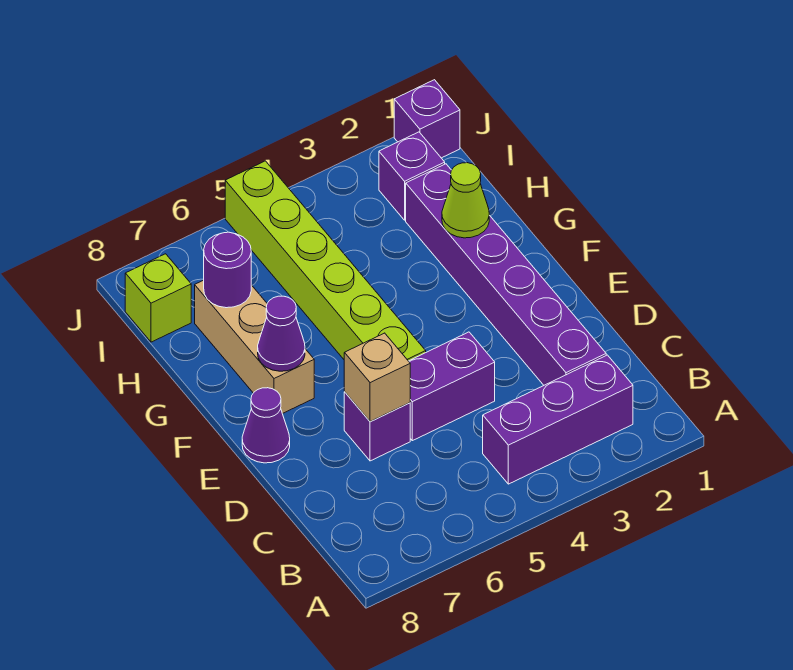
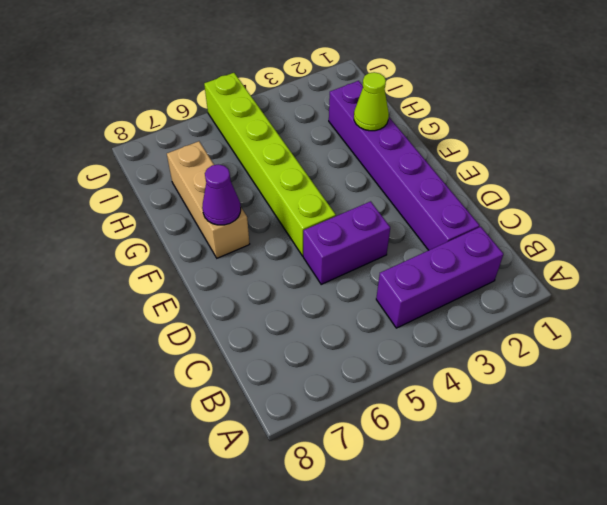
none -> purple 1x1 brick [344,392,410,461]
none -> purple 1x1 cone [242,388,290,463]
none -> purple 1x1 brick [379,132,445,220]

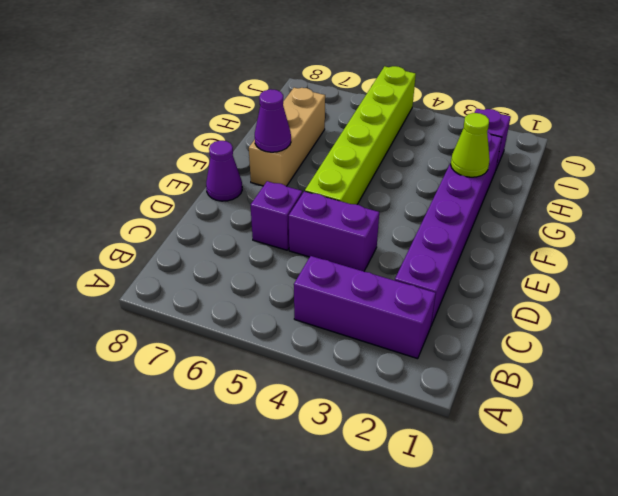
none -> lime 1x1 brick [125,254,191,342]
none -> purple 1x1 brick [394,80,460,158]
none -> tan 1x1 brick [344,333,410,422]

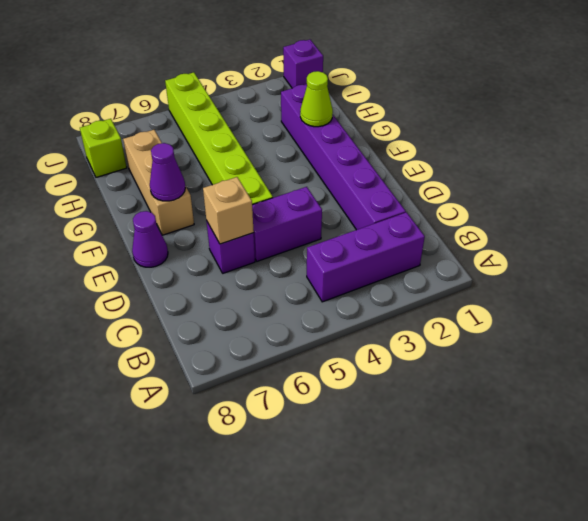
none -> purple 1x1 brick [379,132,445,220]
none -> purple 1x1 round brick [204,232,251,308]

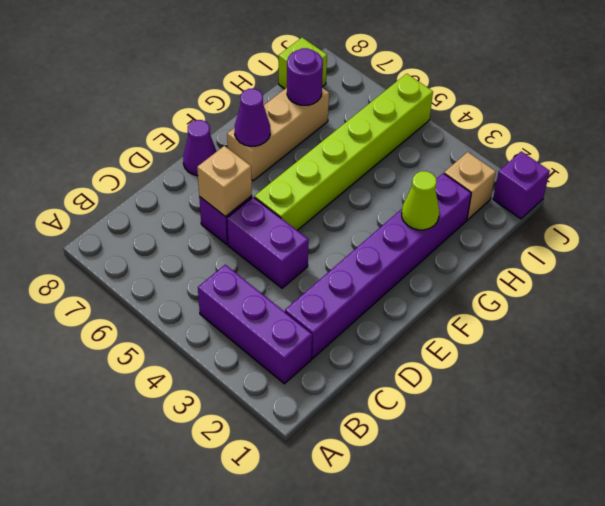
tan 1x1 brick [444,152,496,220] -> purple 1x1 brick [379,132,445,220]

